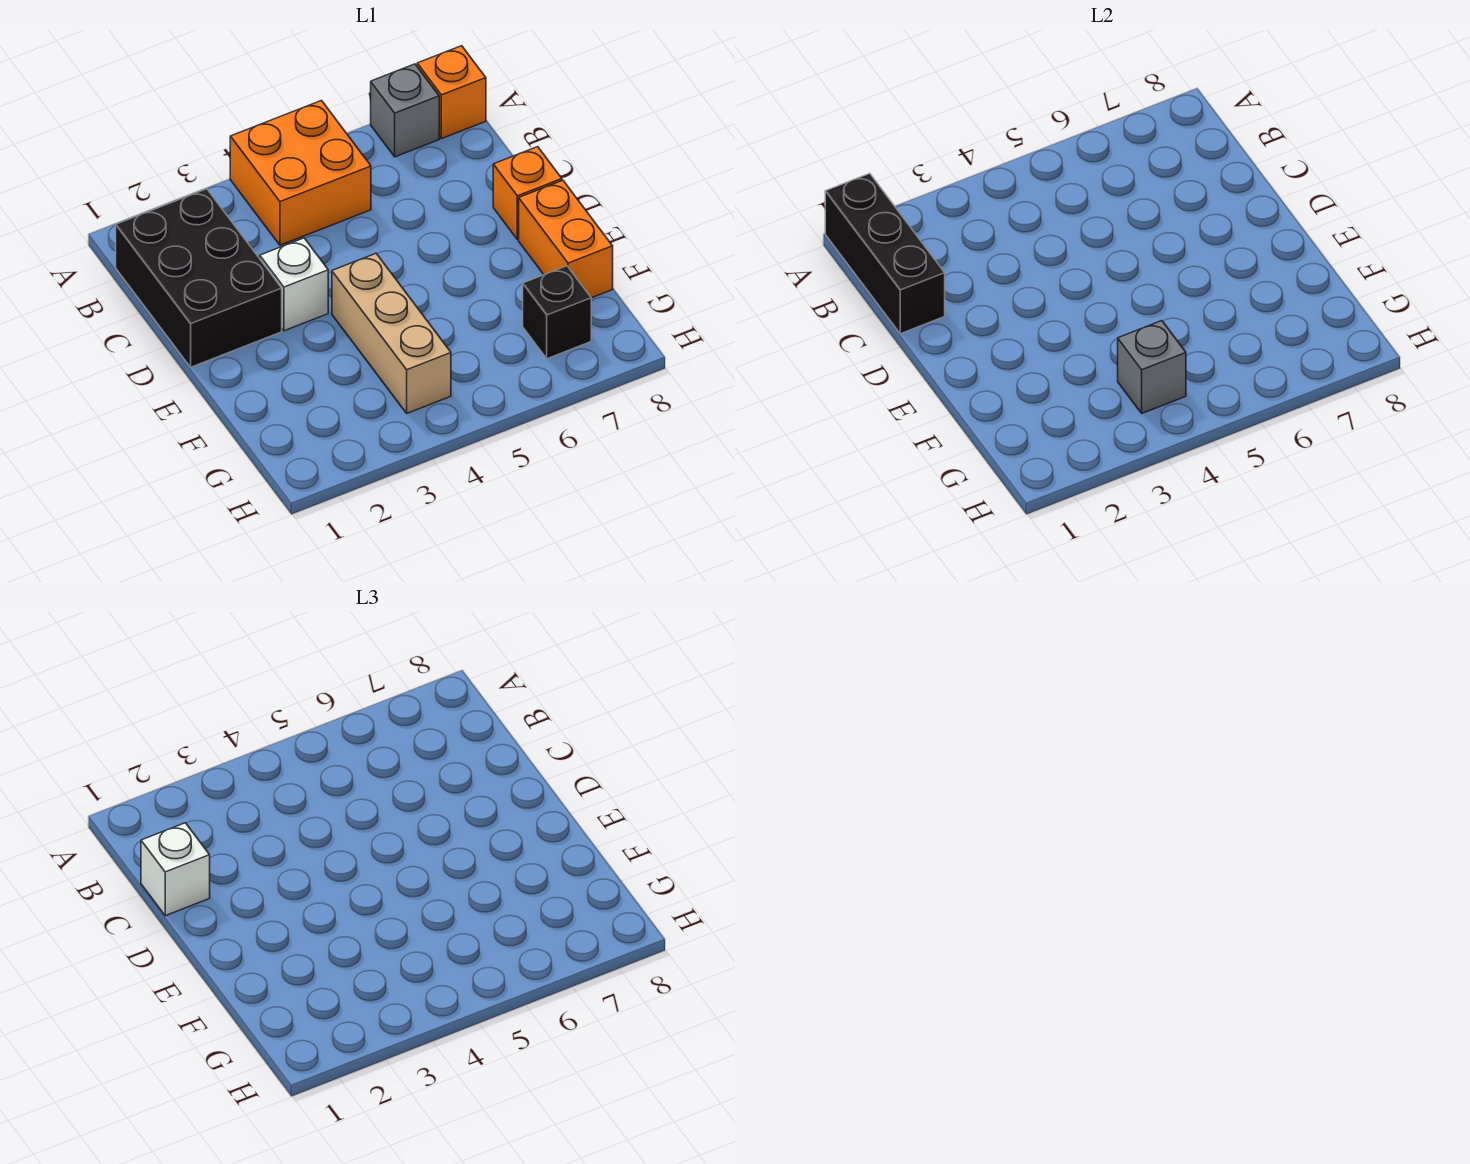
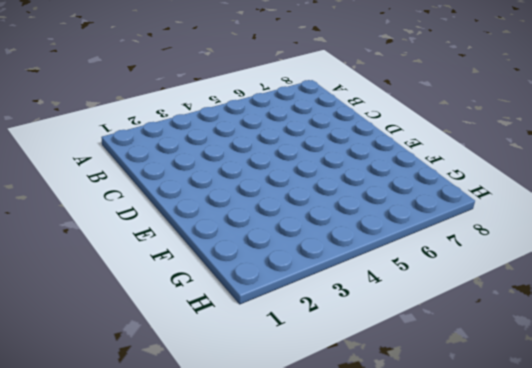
none -> orange 2x2 brick [230,101,371,245]
none -> grey 1x1 brick [371,64,439,157]
none -> orange 1x1 brick [417,46,486,139]

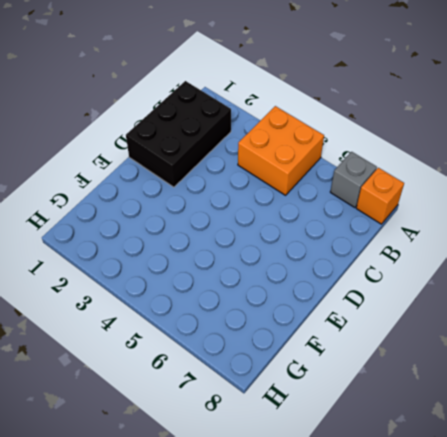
none -> white 1x1 brick [260,238,328,331]
none -> orange 1x1 brick [493,147,562,240]
none -> tan 1x3 brick [332,254,451,413]

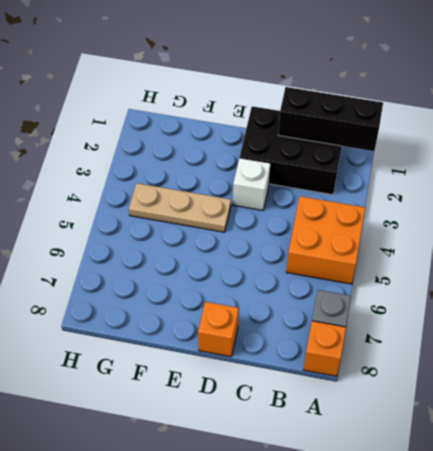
tan 1x3 plate [129,183,231,232] -> tan 1x3 brick [332,254,451,413]
none -> orange 1x2 brick [519,180,613,298]
none -> black 1x1 brick [523,266,591,359]
none -> grey 1x1 brick [1118,321,1186,413]

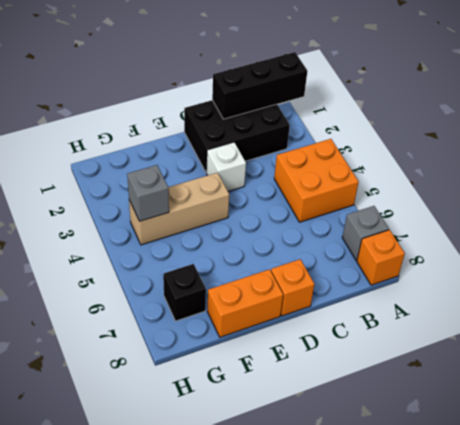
none -> white 1x1 brick [141,823,210,916]

